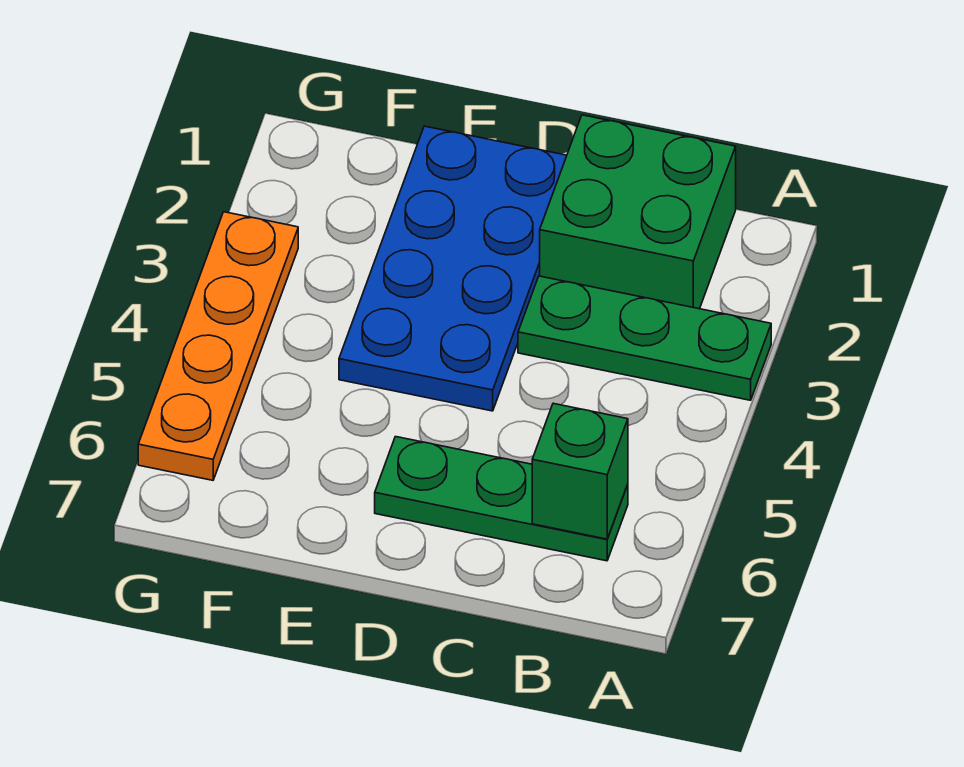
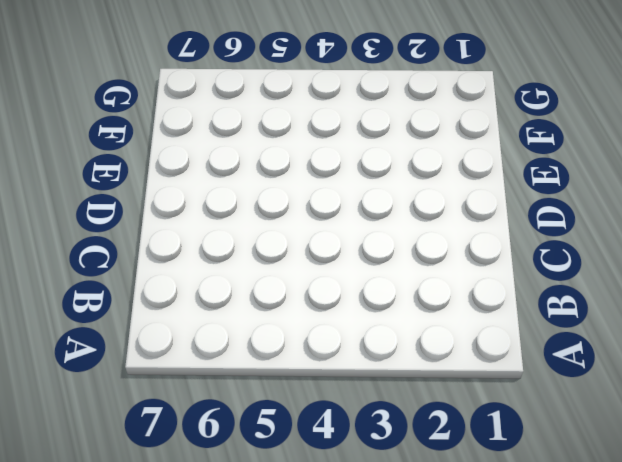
none -> green 1x3 plate [518,276,771,400]
none -> green 2x2 brick [540,115,736,309]

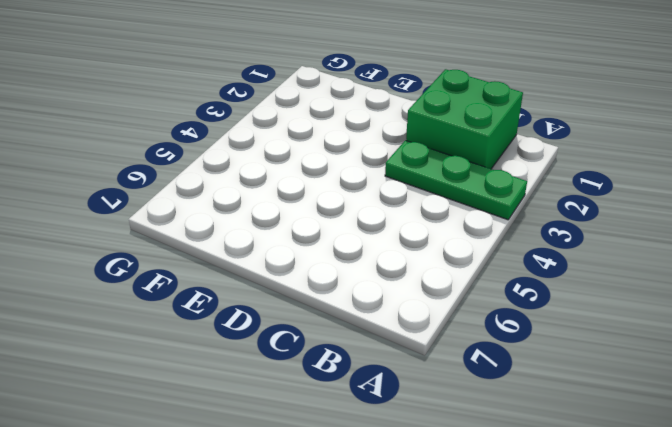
none -> green 1x3 plate [375,437,628,561]
none -> blue 2x4 plate [339,126,567,411]

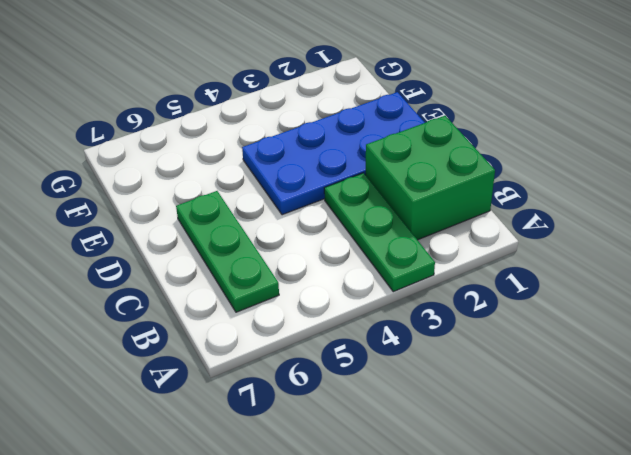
none -> orange 1x4 plate [138,212,298,480]
none -> green 1x1 brick [532,403,628,539]

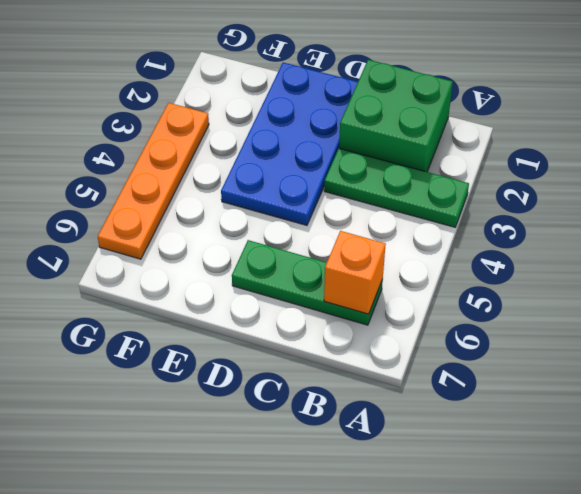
orange 1x1 brick [324,231,386,314] -> green 1x1 brick [532,403,628,539]

